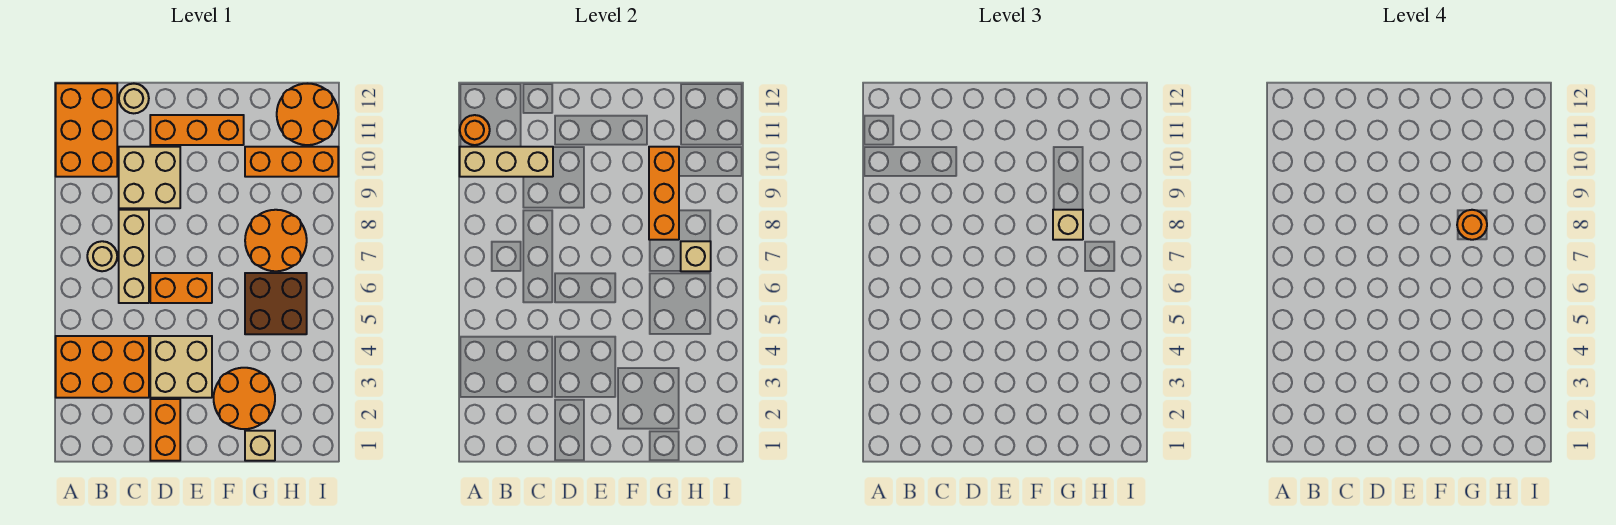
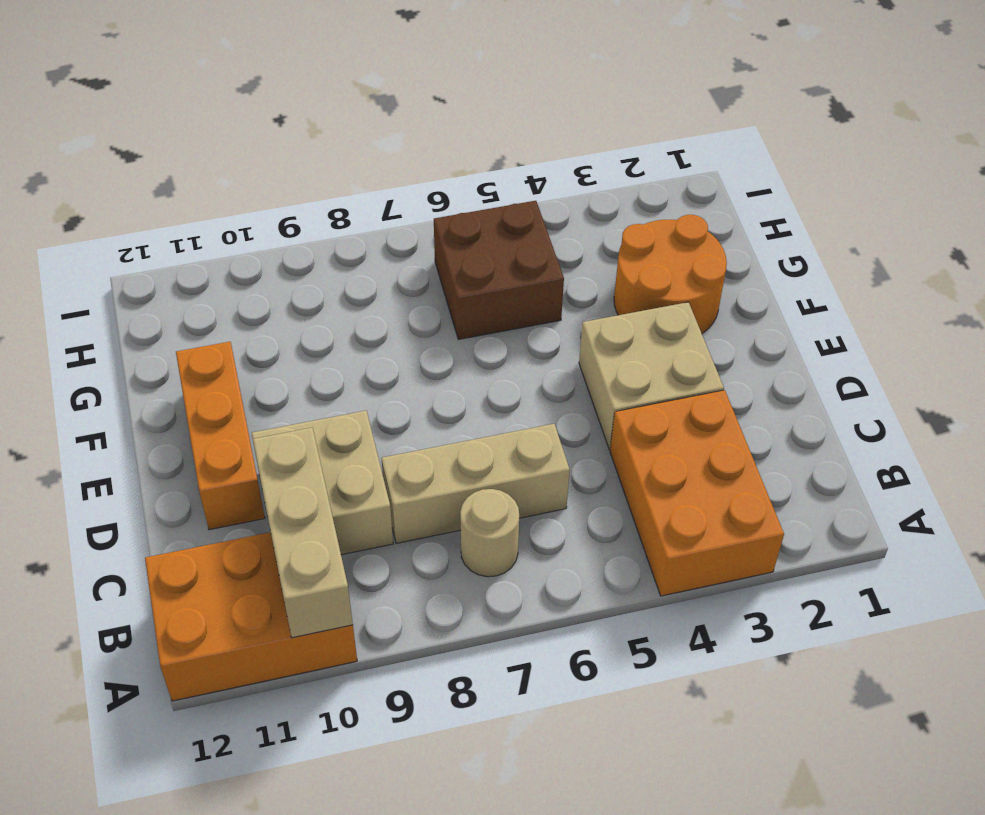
none -> tan 1x1 round brick [119,84,149,113]
none -> orange 1x2 brick [150,399,180,461]
none -> orange 1x2 brick [150,273,212,303]

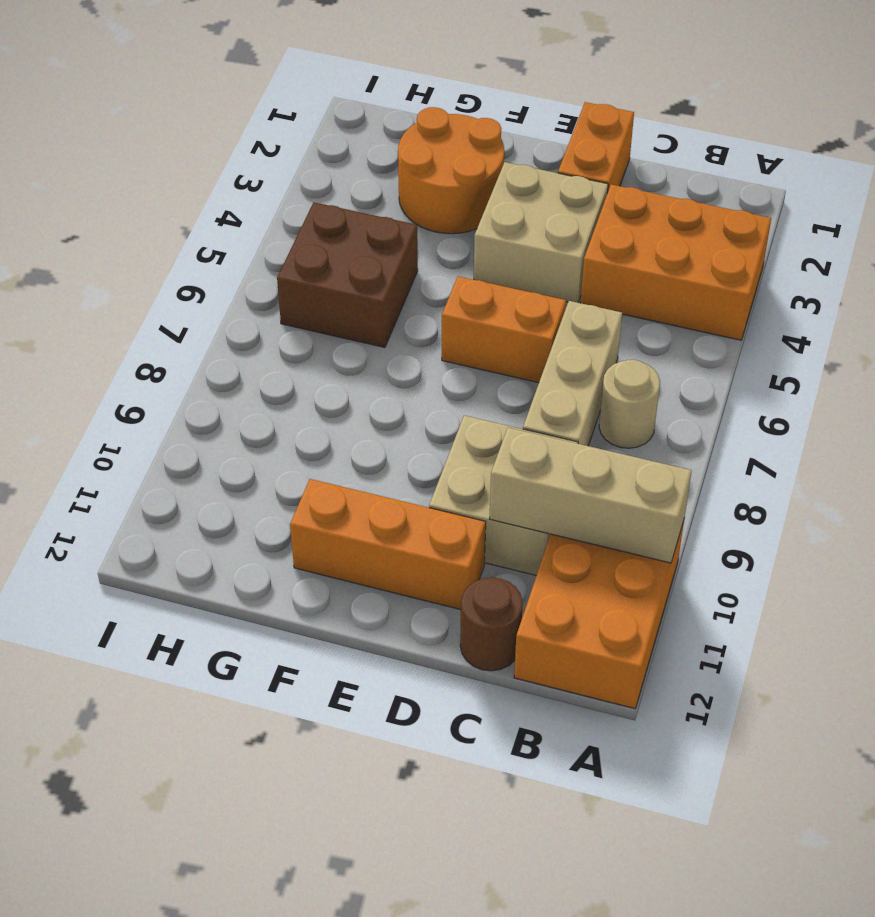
brown 1x1 round brick [460,577,523,671] -> tan 1x1 round brick [119,84,149,113]
none -> tan 1x1 brick [245,431,275,461]
none -> orange 2x2 round brick [245,210,307,271]
none -> orange 1x3 brick [245,147,338,177]

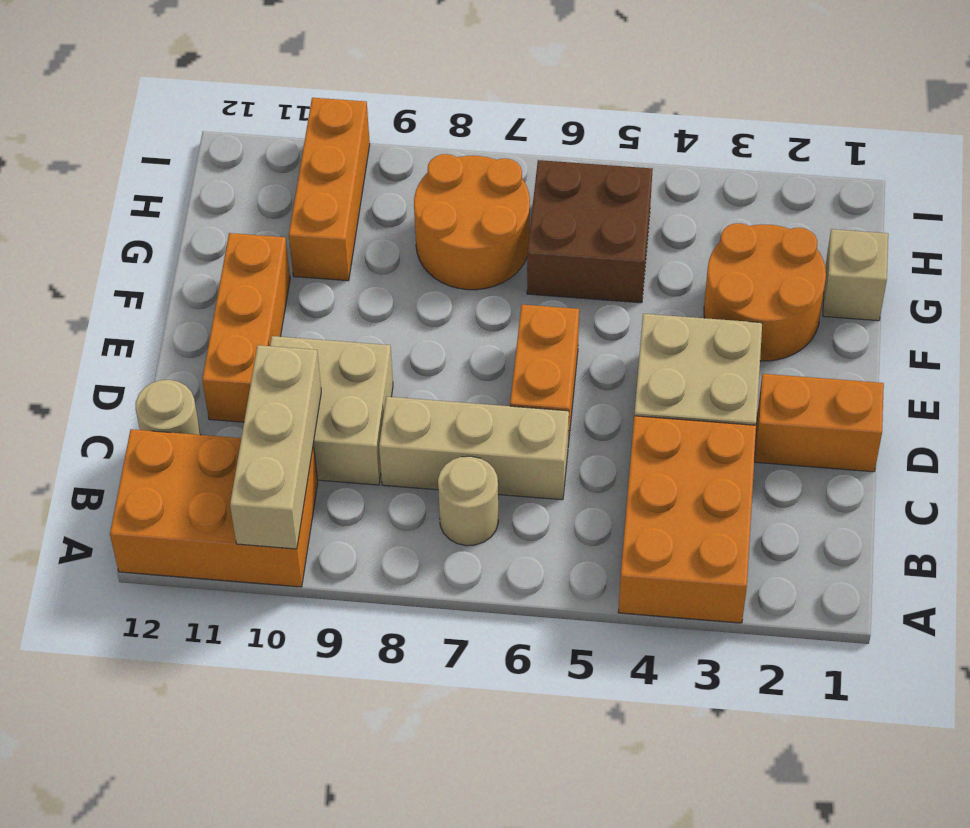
none -> orange 2x2 round brick [277,84,338,145]
none -> orange 1x1 round brick [460,115,490,145]
none -> orange 1x3 brick [649,147,679,240]

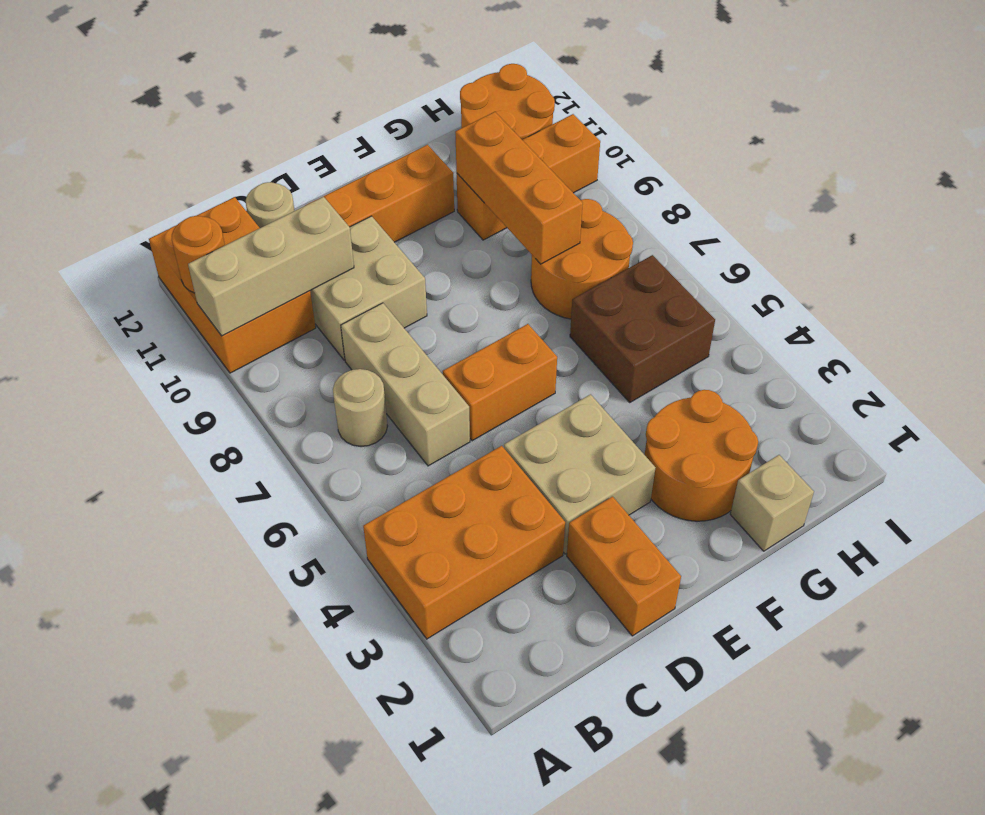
none -> tan 1x1 brick [681,241,711,271]
none -> tan 1x1 brick [1053,210,1083,240]
none -> orange 1x1 round brick [1457,210,1487,240]

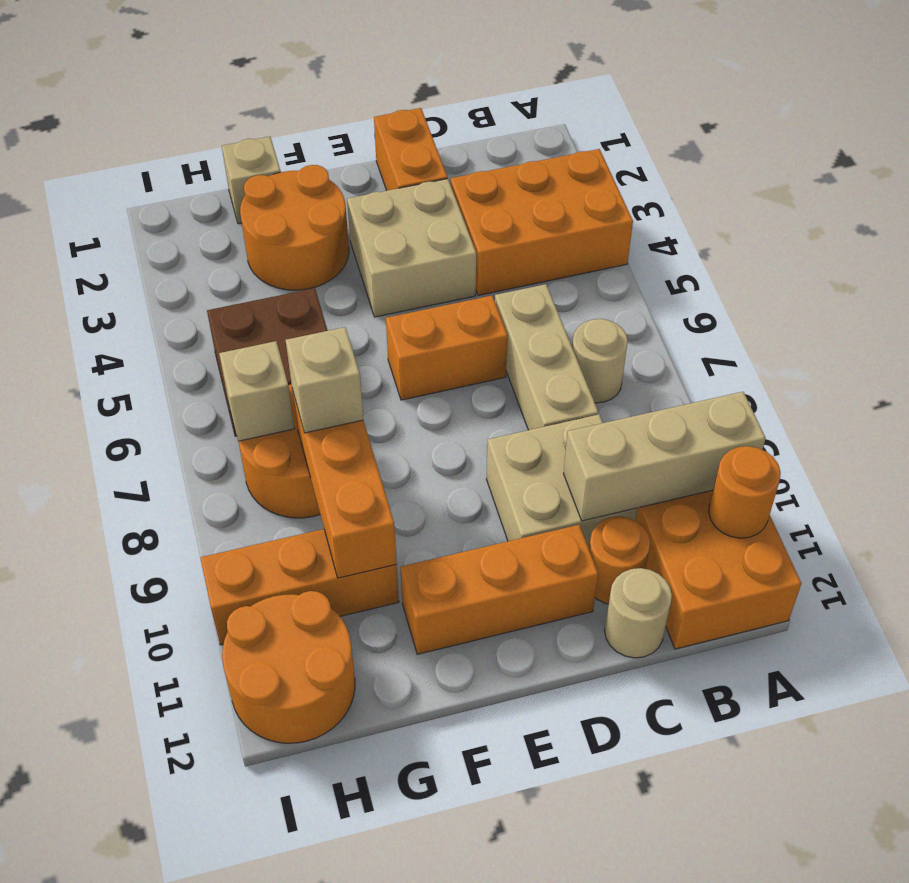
orange 1x1 round brick [589,516,650,604] -> orange 1x1 round brick moved to [1457,210,1487,240]

